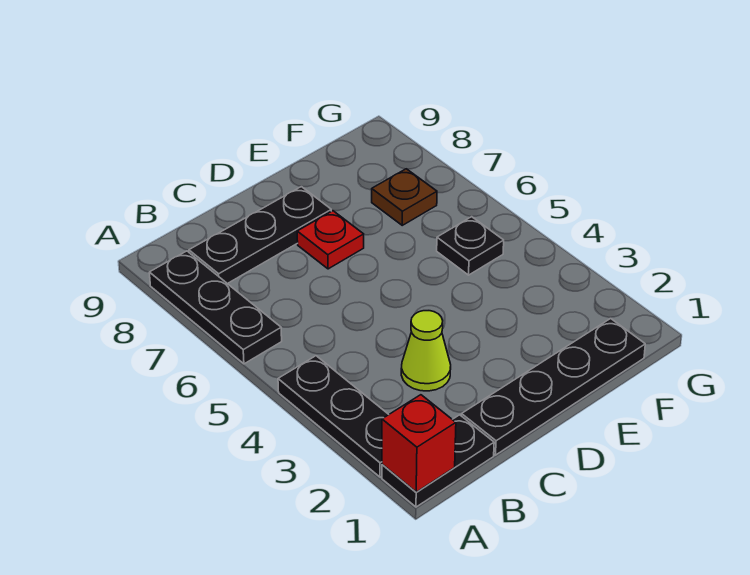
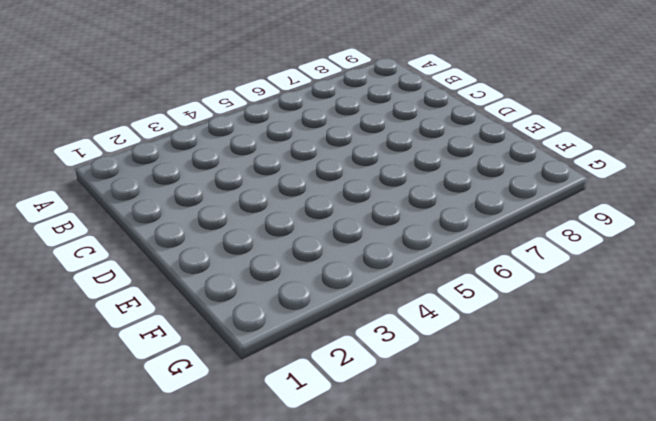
none -> black 1x2 plate [382,415,494,507]
none -> black 1x3 plate [278,356,389,477]

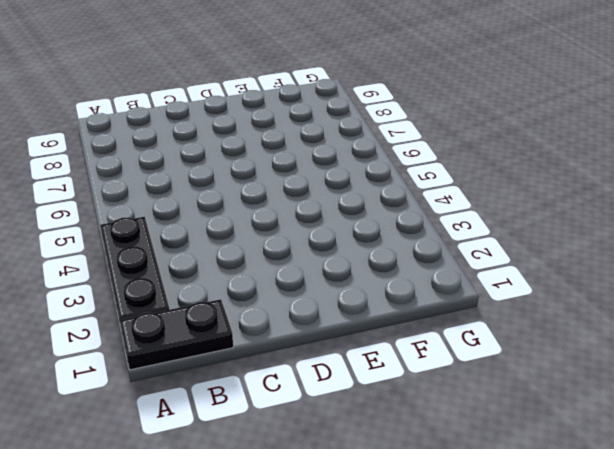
none -> black 1x3 plate [149,251,282,364]
none -> black 1x3 plate [189,187,331,284]

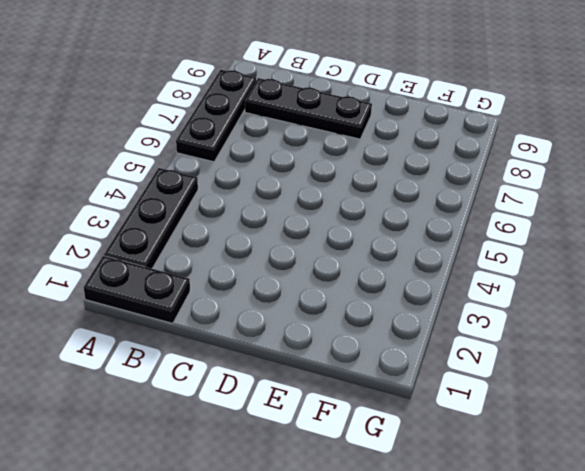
none -> black 1x4 plate [462,319,645,455]
none -> lime 1x1 cone [401,311,451,391]

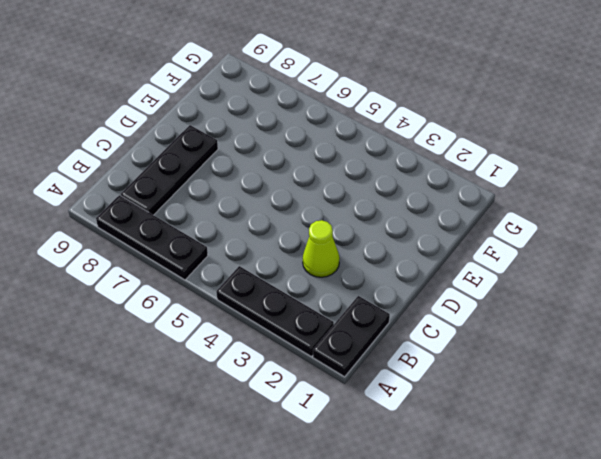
none -> black 1x4 plate [462,319,645,455]
none -> red 1x1 plate [297,211,364,269]

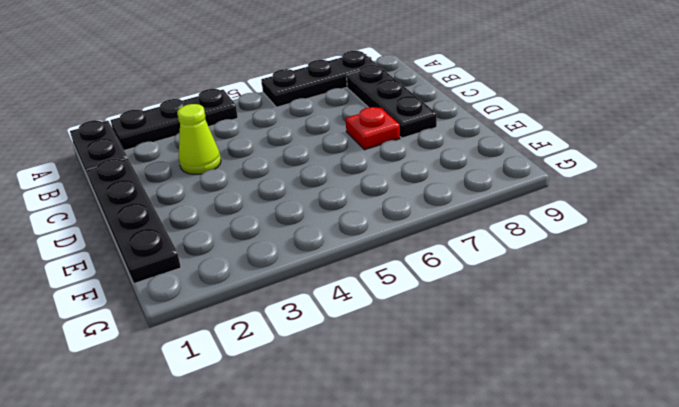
none -> black 1x1 plate [437,217,504,275]
none -> brown 1x1 plate [372,169,437,225]

